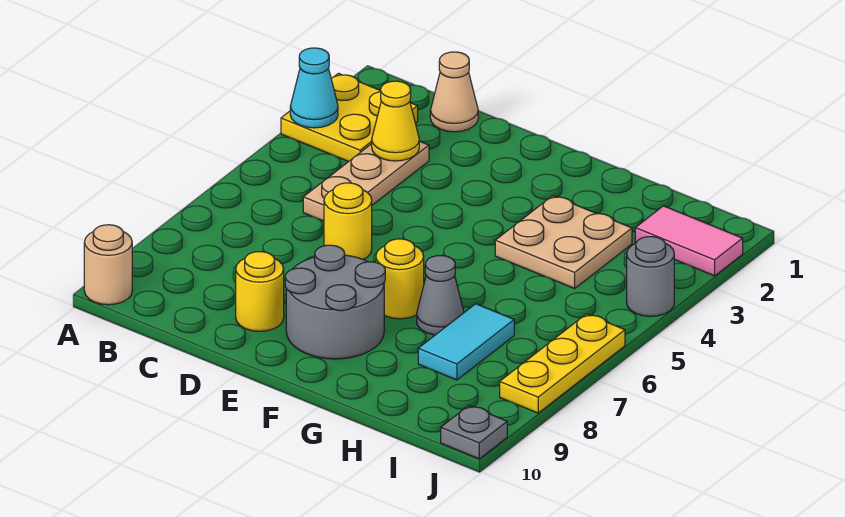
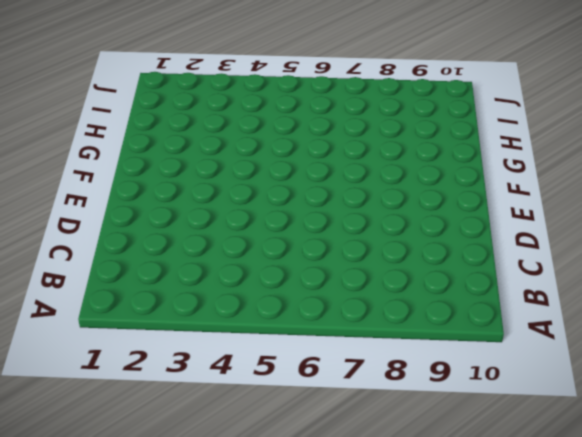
none -> yellow 2x2 plate [281,73,418,162]
none -> tan 1x1 round brick [84,225,132,305]
none -> tan 1x1 cone [430,52,478,132]

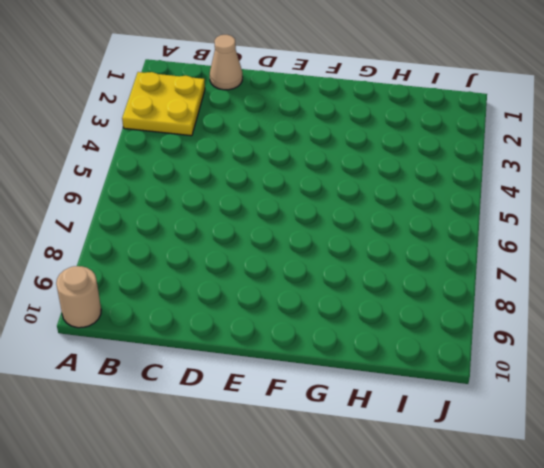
none -> tan 1x3 plate [303,141,429,221]
none -> yellow 1x1 round brick [324,183,372,260]
none -> yellow 1x1 round brick [236,252,284,331]

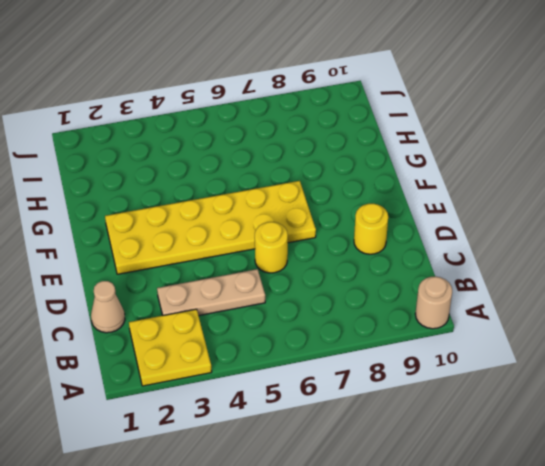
yellow 2x6 plate [105,181,316,274] -> yellow 1x1 round brick [376,239,424,319]
none -> grey 2x2 round brick [285,245,385,359]
none -> tan 2x2 plate [495,196,632,288]
none -> grey 1x1 cone [417,256,464,335]

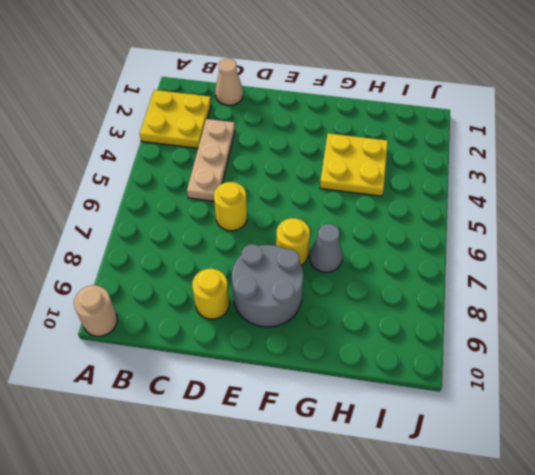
yellow 2x2 plate [320,133,388,196] -> tan 2x2 plate [495,196,632,288]
none -> cyan 1x2 tile [418,304,514,380]
none -> pink 1x2 tile [635,206,743,276]
none -> grey 1x1 round brick [627,237,674,316]

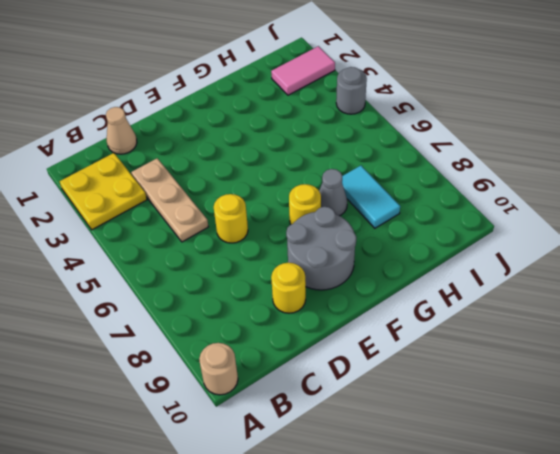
none -> tan 2x2 plate [495,196,632,288]
none -> yellow 1x3 plate [500,314,625,413]
none -> grey 1x1 plate [441,406,507,459]

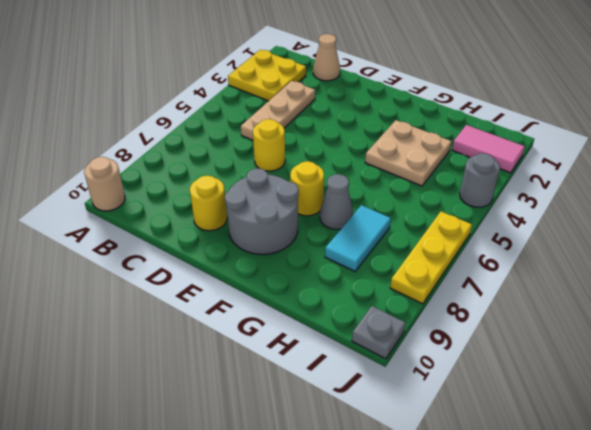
none -> cyan 1x1 cone [290,48,338,128]
none -> yellow 1x1 cone [372,81,419,161]

